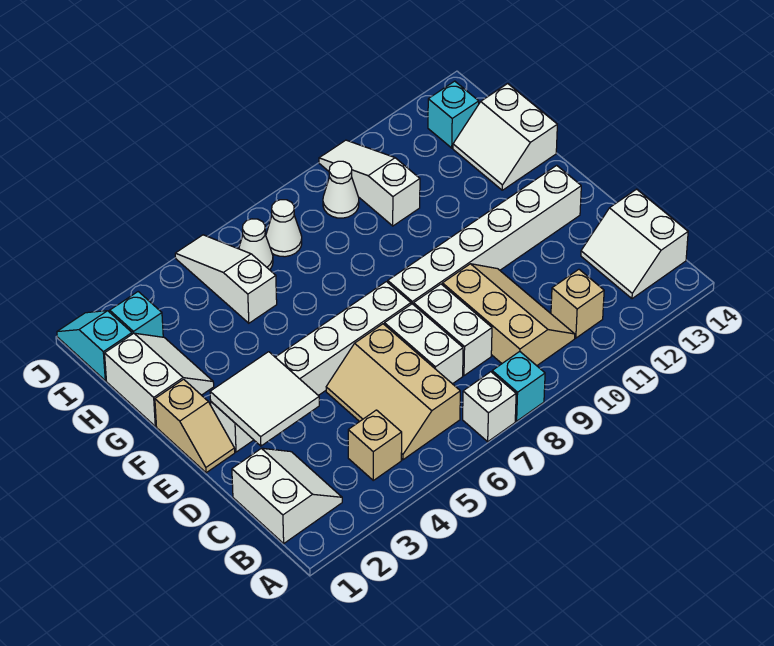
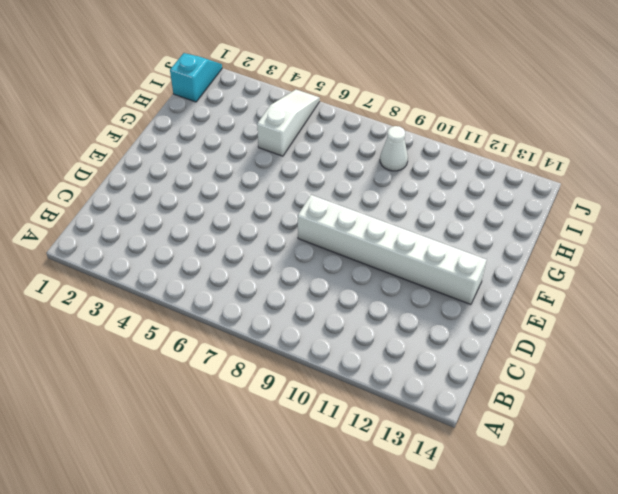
none -> white 1x1 brick [463,372,516,442]
none -> cyan 1x1 brick [492,351,545,421]
none -> white 2x2 slope [232,448,342,543]

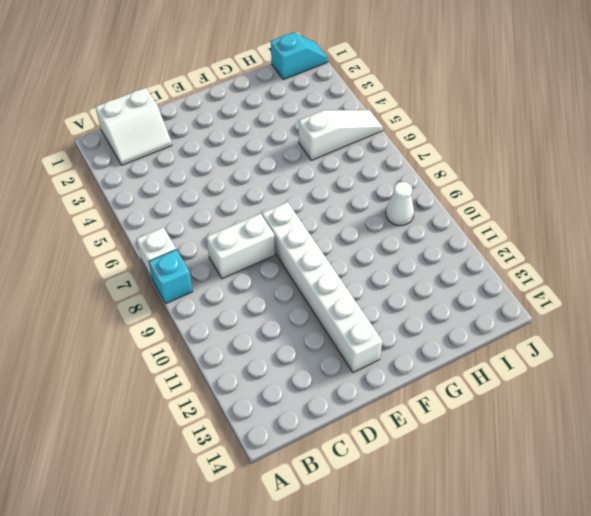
none -> tan 1x1 brick [348,410,402,480]
none -> tan 2x3 slope [326,324,460,460]
none -> tan 2x3 slope [442,264,575,366]

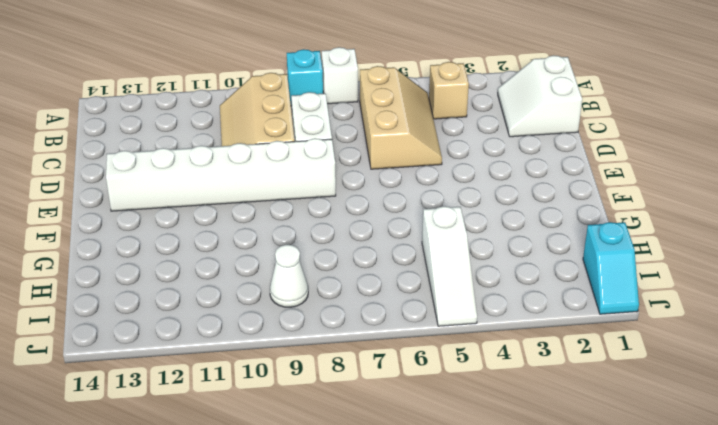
none -> tan 1x1 brick [551,269,604,338]
none -> white 2x2 slope [581,189,688,299]
none -> white 1x2 brick [385,304,463,384]

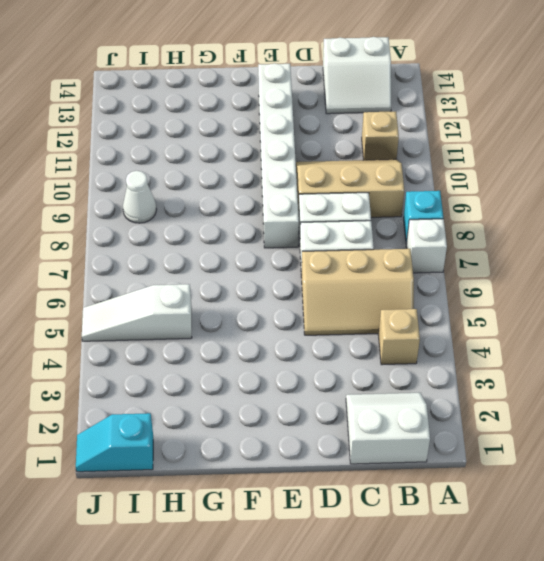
none -> tan 1x2 slope [155,379,235,473]
none -> white 1x6 brick [211,282,411,452]
none -> white 2x2 slope [105,333,214,426]

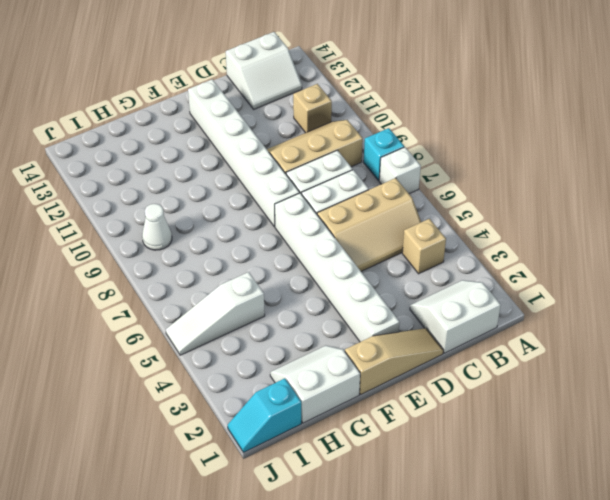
tan 1x3 slope [345,328,443,394] -> tan 1x2 slope [155,379,235,473]
none -> white 2x2 slope [453,84,557,190]
none -> white 1x3 slope [319,140,420,226]
none -> cyan 1x1 brick [110,292,163,337]

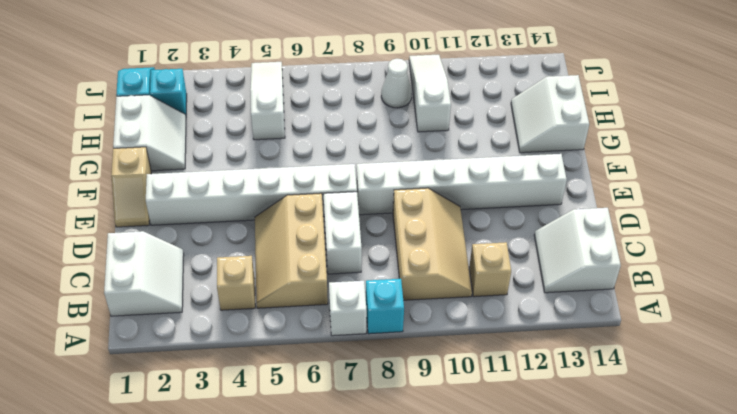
none -> white 1x2 brick [414,284,492,376]
none -> white 1x1 cone [239,219,273,270]
none -> white 1x1 cone [266,200,302,257]

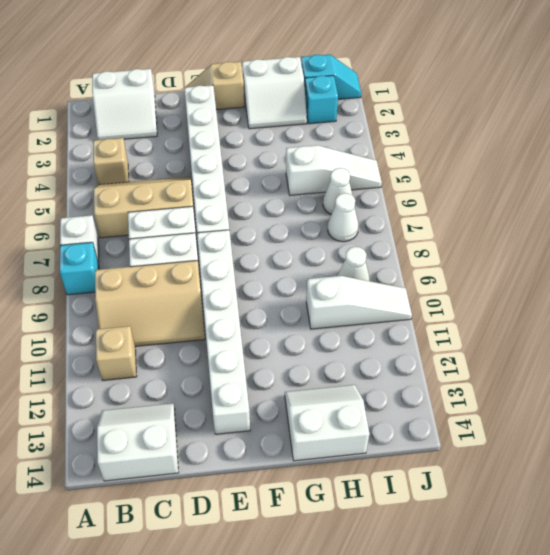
none -> cyan 1x1 brick [428,81,479,148]
none -> white 2x2 tile [210,352,319,446]

